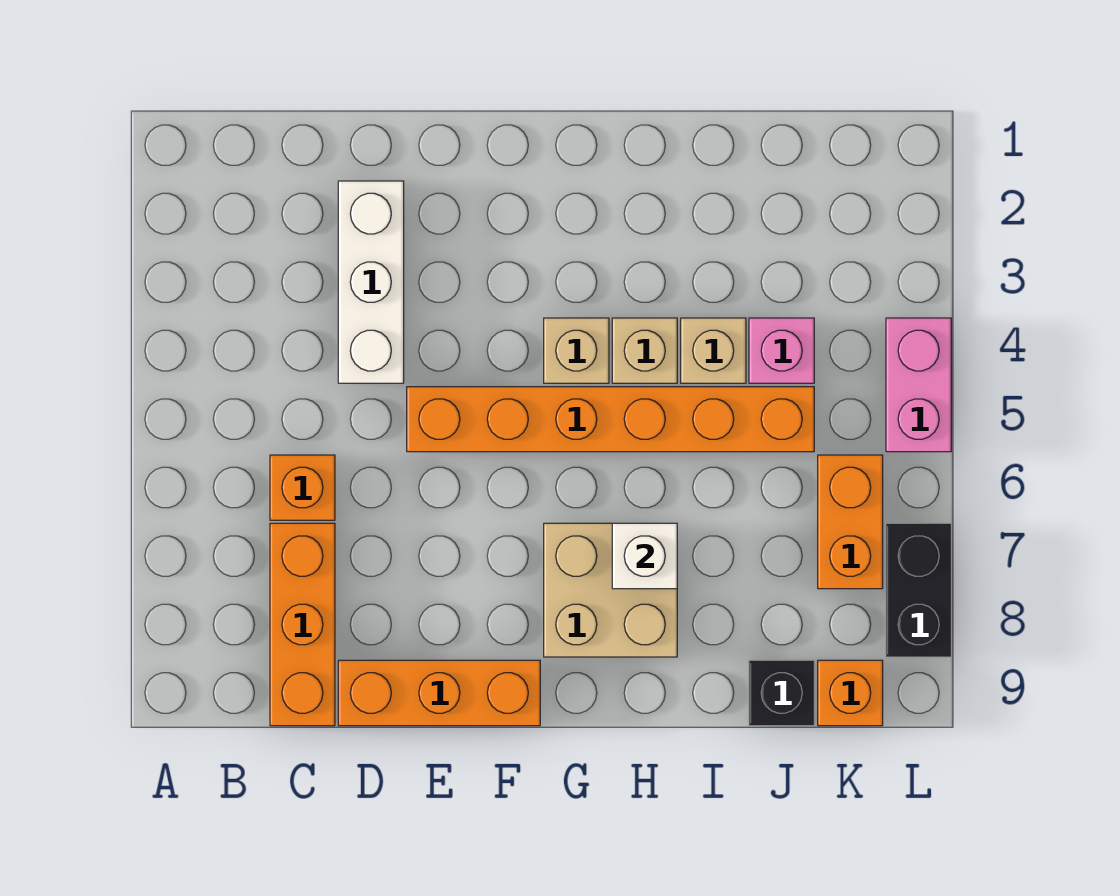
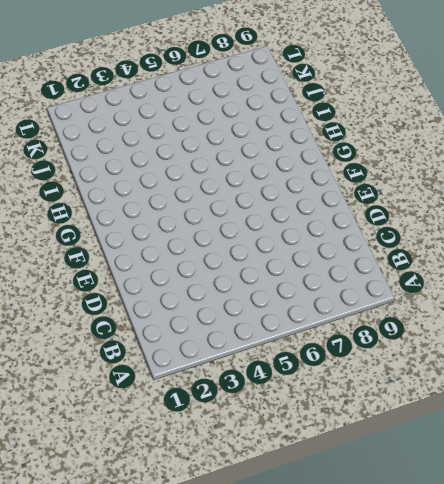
none -> orange 1x1 brick [270,455,335,520]
none -> orange 1x3 brick [270,523,335,726]
none -> white 1x3 brick [338,181,404,383]

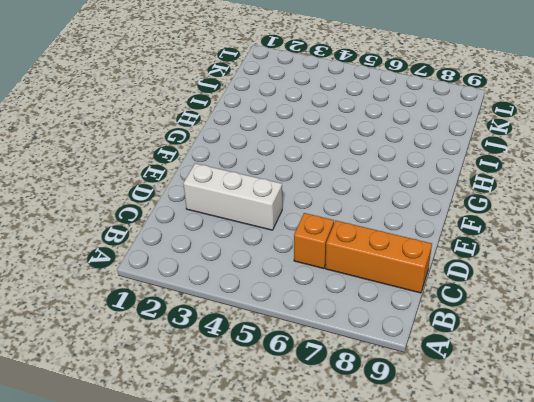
none -> orange 1x3 brick [338,660,540,726]
none -> orange 1x6 brick [407,387,814,452]
none -> tan 1x1 brick [544,318,609,383]

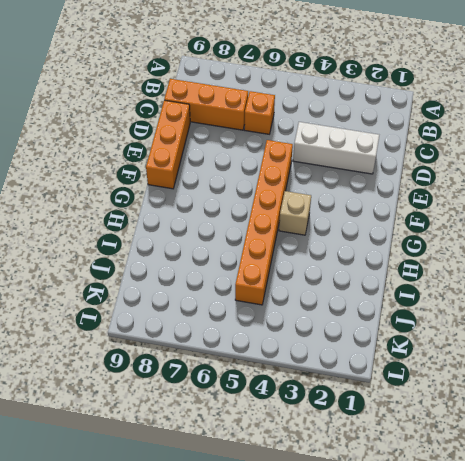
none -> tan 2x2 brick [544,523,677,657]
none -> tan 1x1 brick [612,318,677,383]
none -> tan 1x1 brick [681,318,746,383]

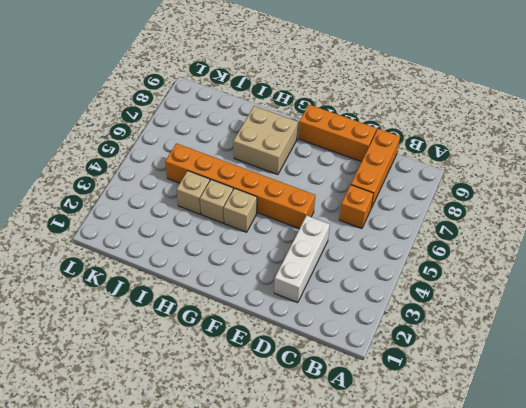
none -> pink 1x1 brick [749,318,814,383]
none -> black 1x1 brick [749,660,814,726]
none -> orange 1x2 brick [818,455,883,589]

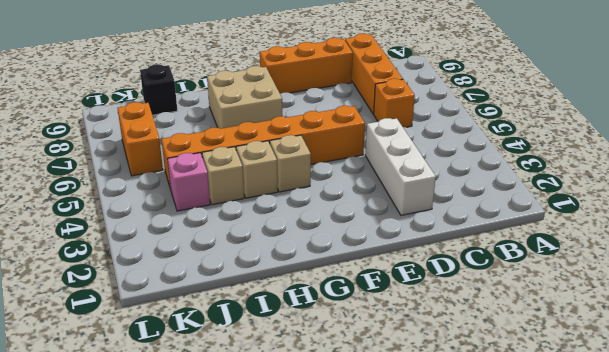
none -> orange 1x1 brick [818,660,883,726]
none -> pink 1x2 brick [886,318,951,452]
none -> black 1x2 brick [886,523,951,657]

